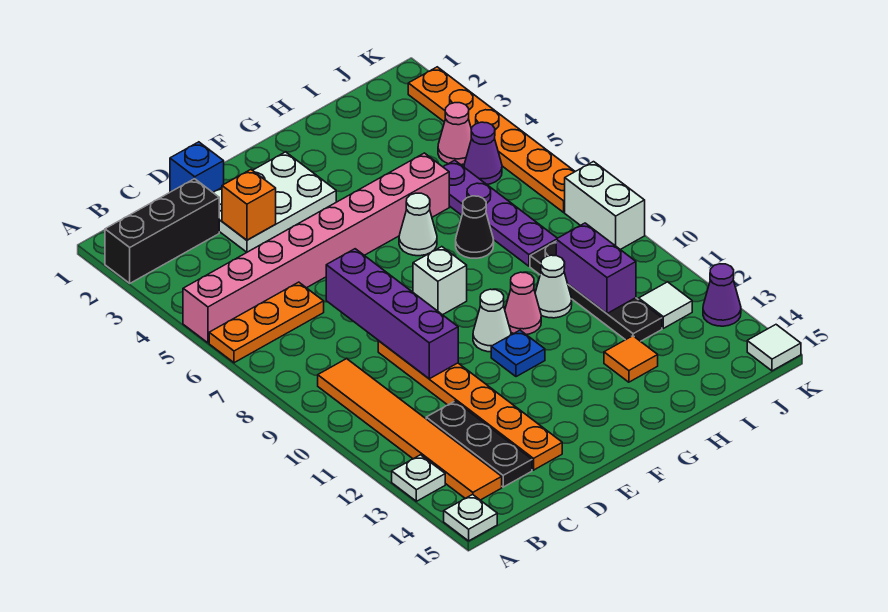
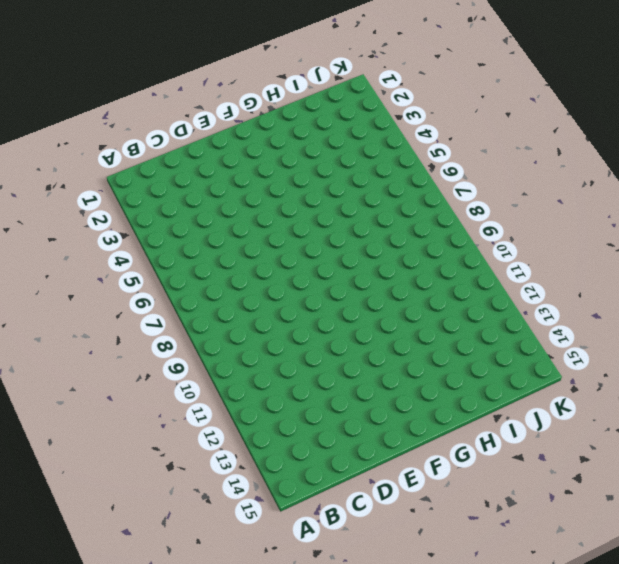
none -> black 1x3 brick [105,179,219,283]
none -> pink 1x8 brick [183,153,449,343]
none -> orange 1x3 plate [209,282,324,363]
none -> white 1x1 plate [392,455,445,501]

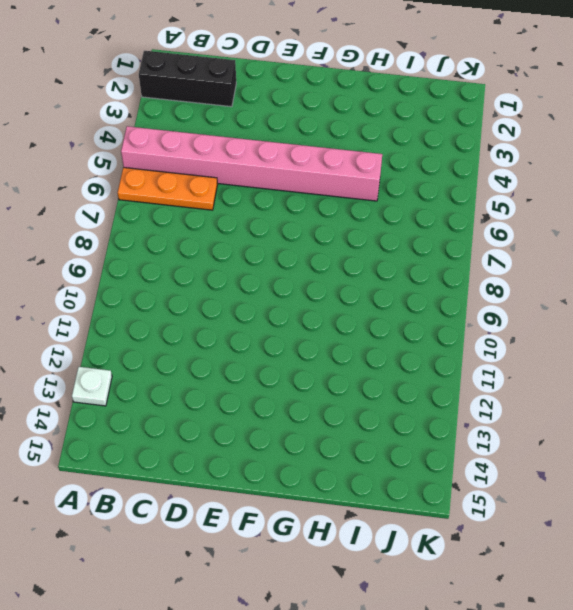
none -> white 1x1 plate [444,494,497,541]
none -> orange 1x6 tile [318,359,502,500]
none -> black 1x3 plate [426,401,532,487]
none -> blue 1x1 brick [170,142,224,192]

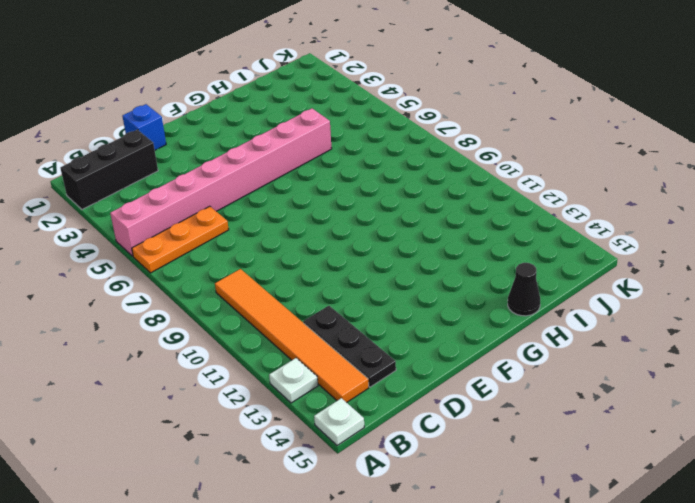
black 1x1 cone [508,263,540,316] -> black 1x1 cone moved to [456,196,494,258]
none -> white 2x3 plate [213,152,336,252]
none -> orange 1x6 plate [378,341,562,470]
none -> white 1x1 brick [413,247,467,315]
none -> white 1x1 cone [473,289,511,352]

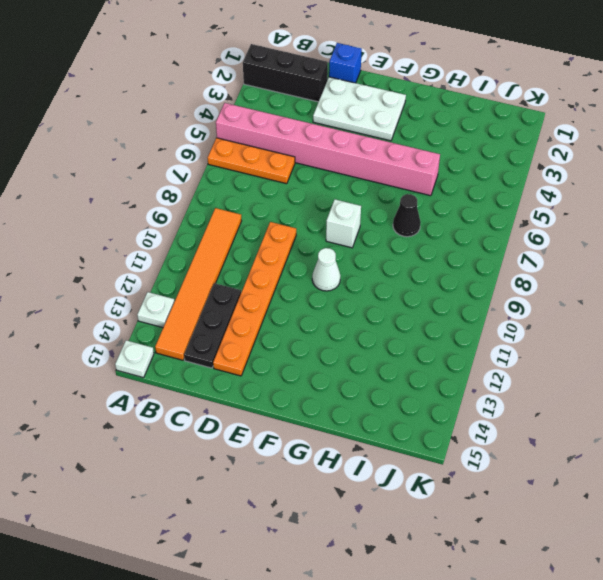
none -> blue 1x1 plate [491,330,545,377]
none -> white 1x1 cone [399,193,437,256]
none -> pink 1x1 cone [505,272,541,335]
none -> white 1x1 cone [535,255,572,318]

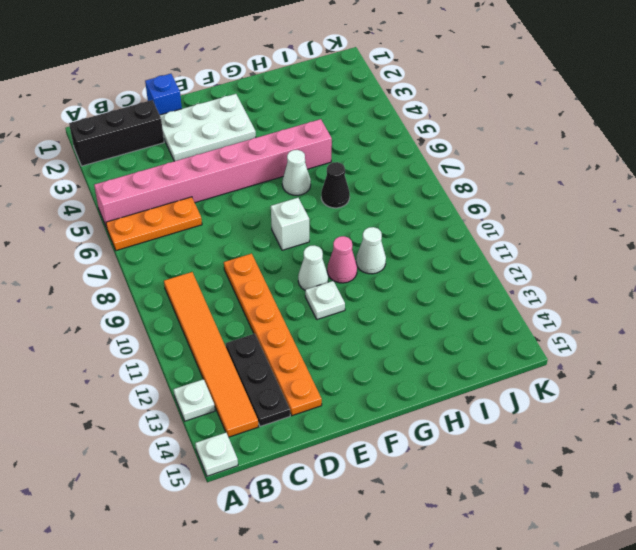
white 1x1 plate [305,281,345,319] -> blue 1x1 plate [491,330,545,377]
none -> orange 1x1 tile [604,336,658,382]
none -> purple 1x4 plate [444,160,557,266]
none -> black 1x4 plate [530,241,662,341]
none -> pink 1x1 cone [438,103,472,165]

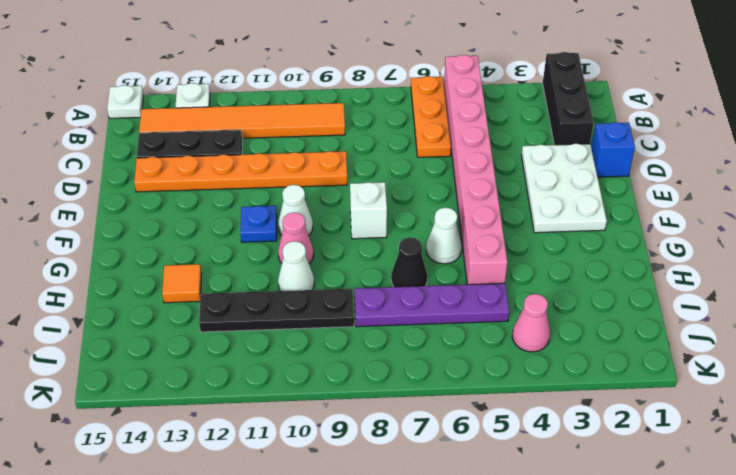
none -> purple 1x1 cone [464,122,502,184]
none -> white 1x1 tile [639,282,692,328]
none -> orange 1x6 plate [408,67,575,212]
none -> white 1x2 brick [565,162,645,250]

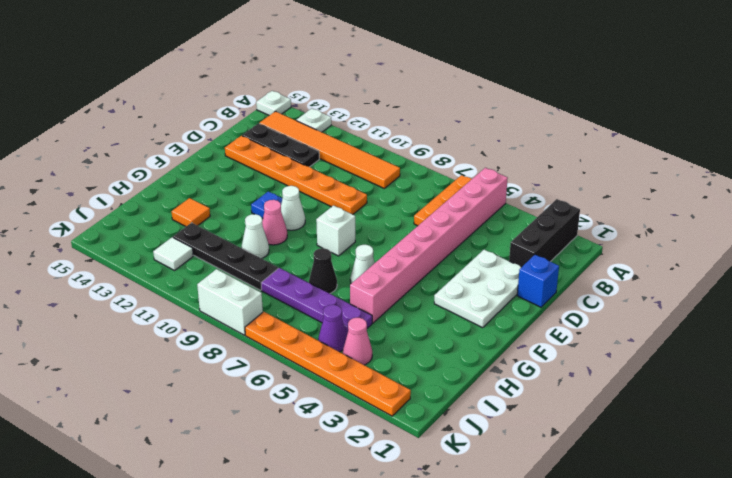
none -> purple 1x1 cone [703,264,741,326]
none -> white 1x1 tile [747,325,801,371]
none -> orange 1x1 brick [222,170,276,240]
none -> purple 1x4 brick [326,249,458,379]

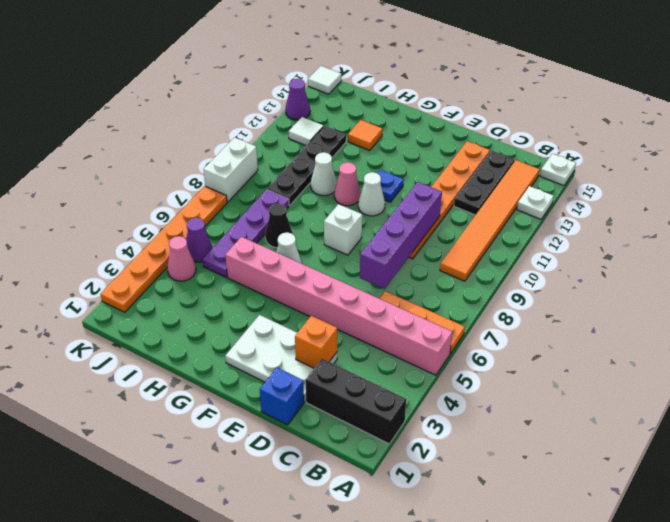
none -> purple 1x2 brick [556,223,636,313]

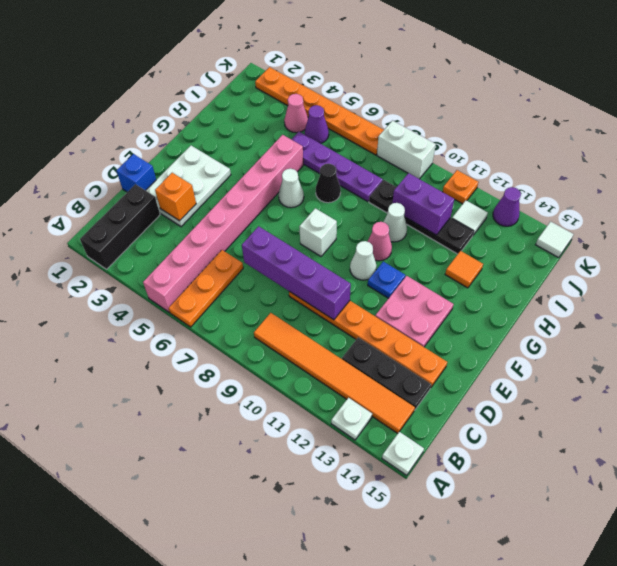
pink 2x2 plate [375,276,453,347] -> none
orange 1x1 plate [443,170,478,204] -> none

